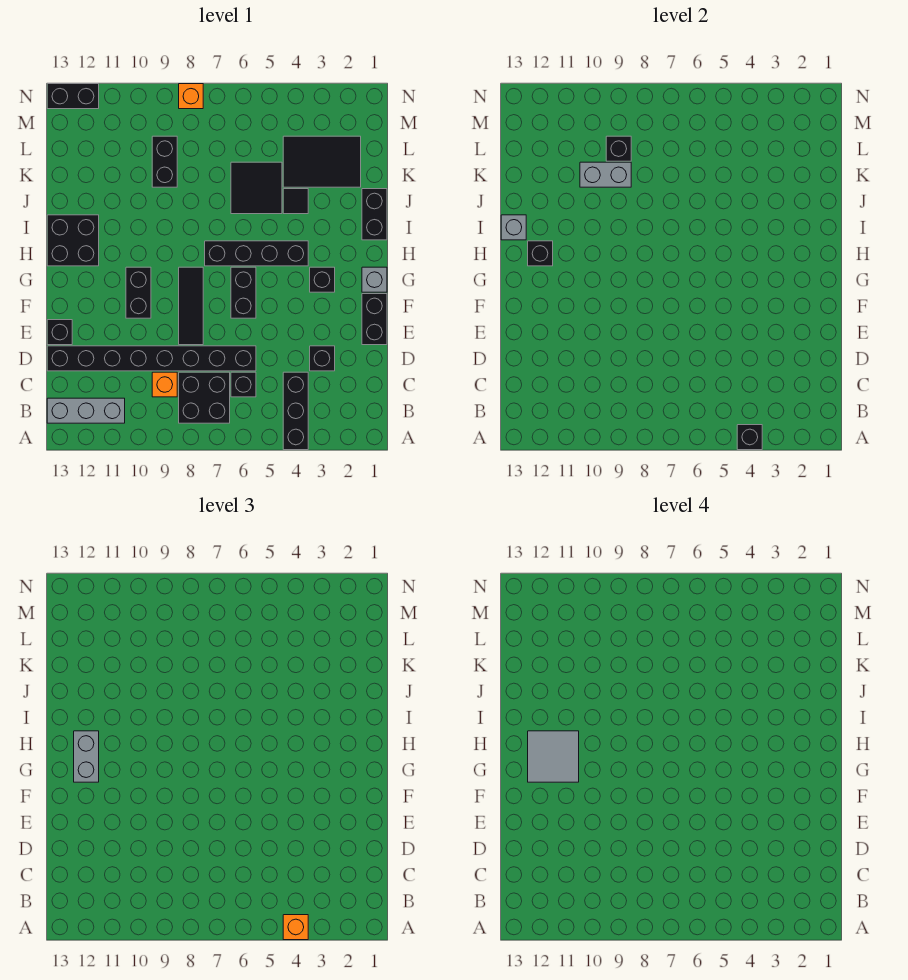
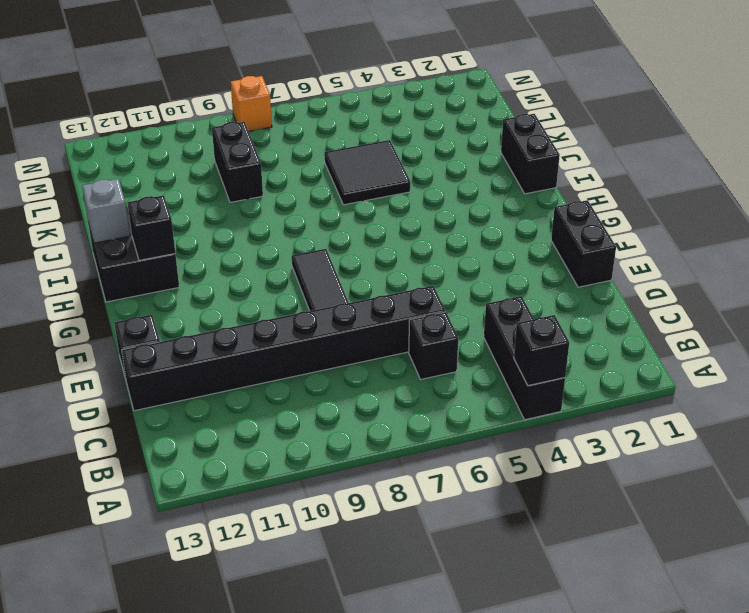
none -> black 2x2 brick [179,372,230,423]
none -> grey 1x3 brick [47,398,125,423]
none -> orange 1x1 brick [152,372,177,397]
none -> black 1x1 brick [310,346,335,371]

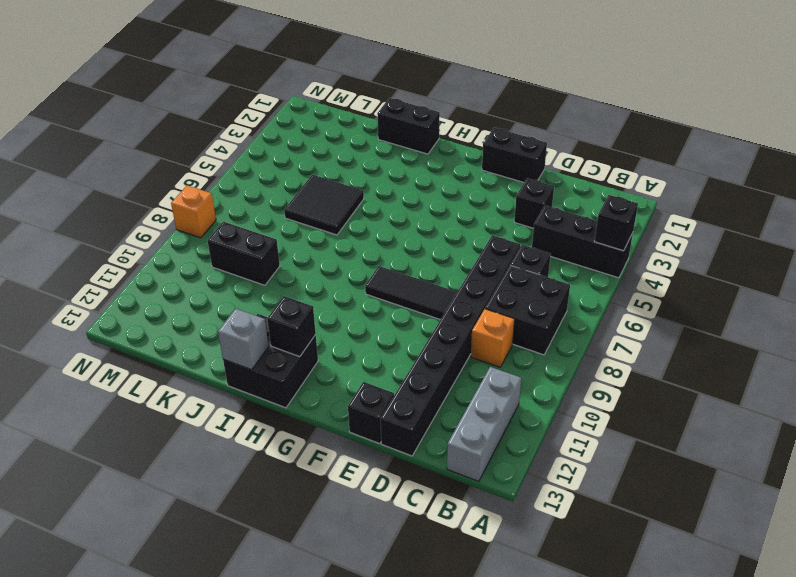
none -> black 1x2 brick [231,267,256,318]
none -> black 1x2 brick [126,267,151,318]
none -> grey 1x1 brick [362,267,387,292]
none -> black 1x1 brick [310,267,335,292]

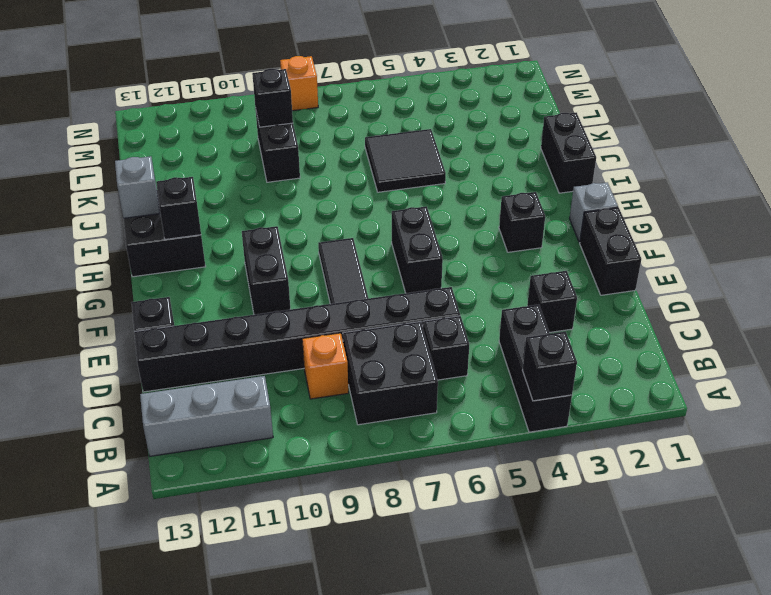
none -> black 1x4 brick [205,241,308,266]
none -> black 1x1 tile [283,189,308,214]
none -> black 2x3 tile [283,136,361,187]
none -> black 1x2 brick [47,84,99,109]

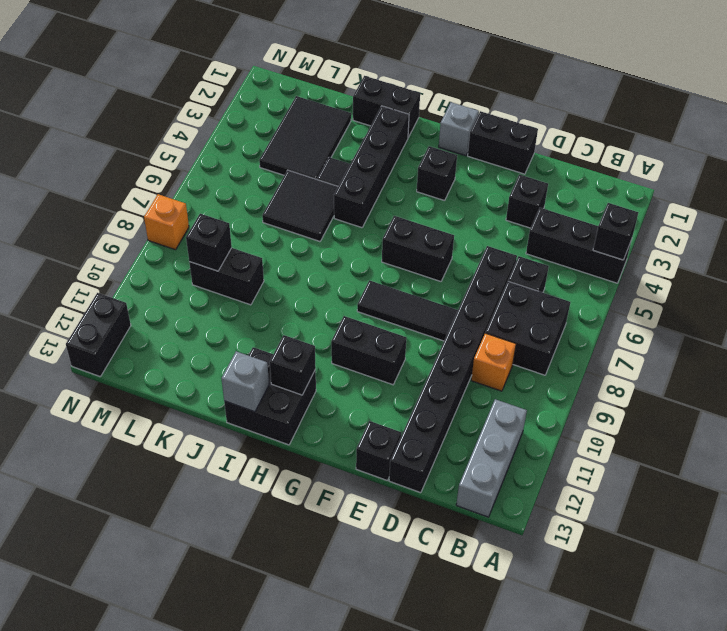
black 1x4 brick [334,106,409,228] -> black 1x4 brick moved to [205,241,308,266]
none -> grey 1x2 brick [580,162,631,187]
none -> orange 1x1 brick [283,915,308,940]
none -> grey 1x2 brick [74,731,99,782]
none -> grey 2x2 tile [528,731,579,782]

